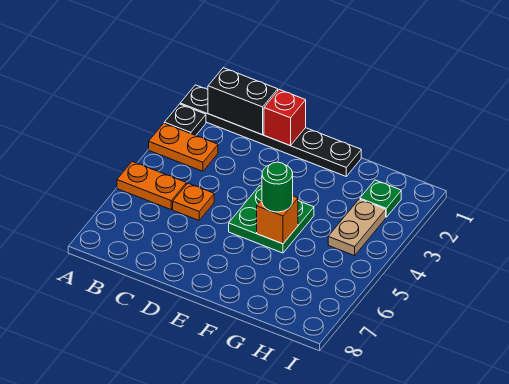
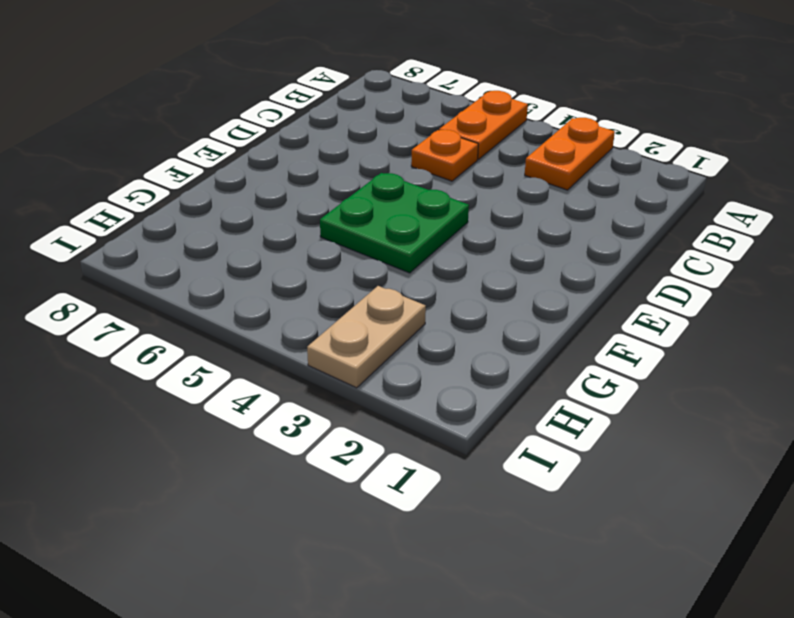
tan 1x2 plate [307,286,426,388] -> tan 1x2 plate turned to [328,199,386,256]
none -> black 1x6 plate [180,85,361,176]
none -> black 1x1 plate [164,104,206,135]
none -> green 1x1 plate [360,180,401,217]

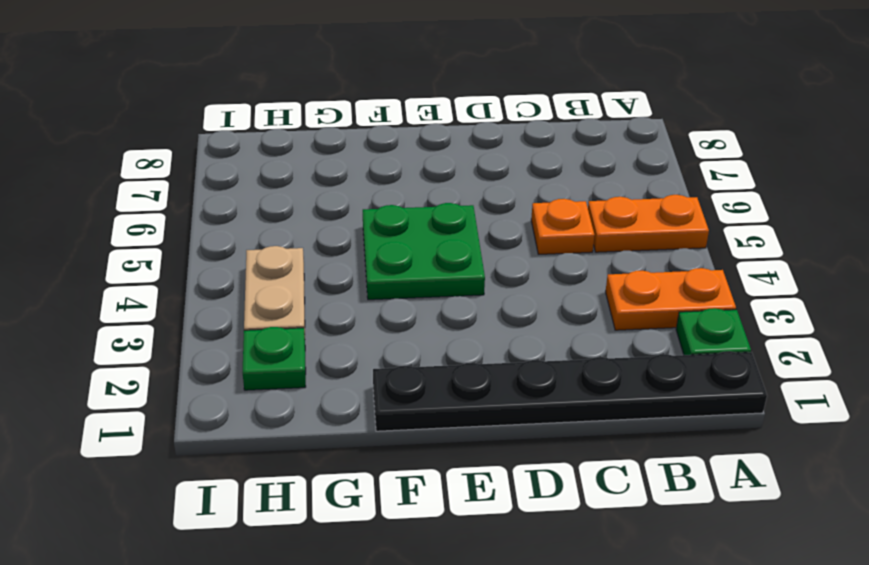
green 1x1 plate [676,308,751,355] -> black 1x1 plate [164,104,206,135]
none -> black 1x2 brick [208,68,278,135]
none -> red 1x1 brick [264,90,306,146]
none -> orange 1x1 brick [257,196,298,244]

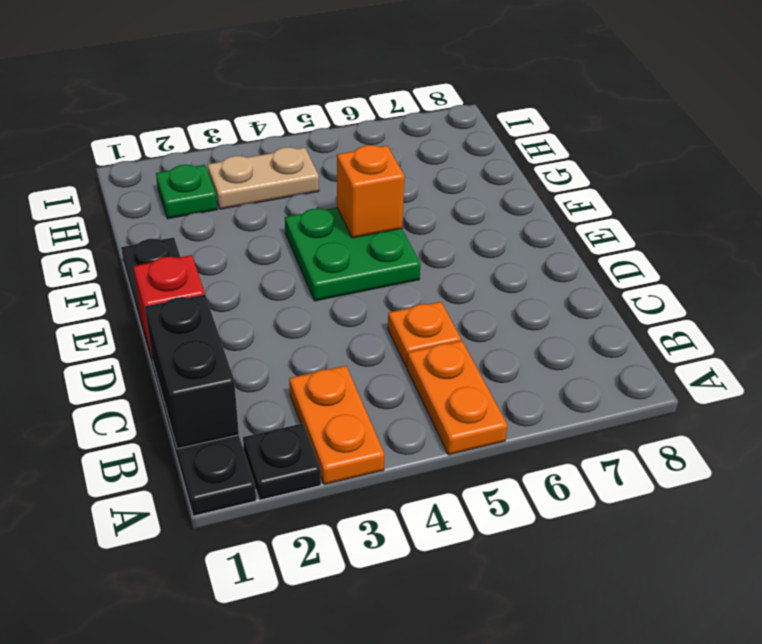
none -> green 1x1 round brick [262,162,293,212]

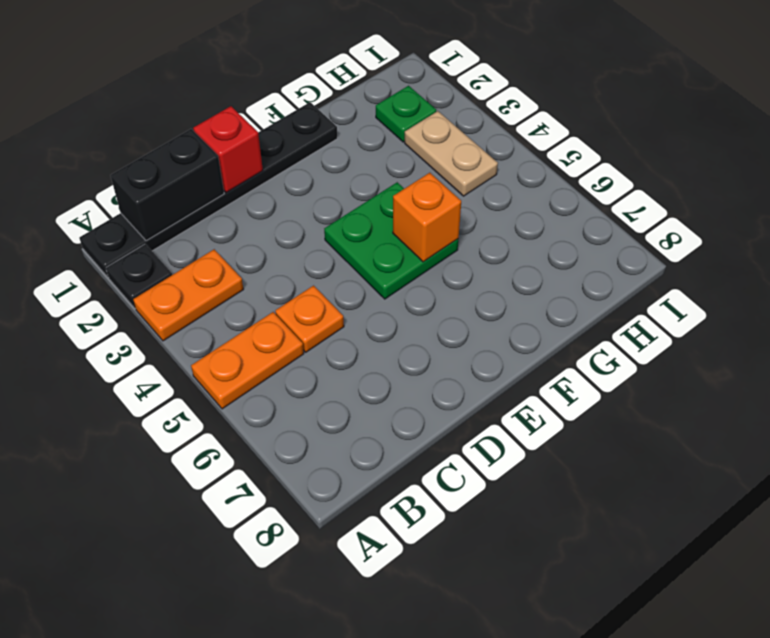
none -> green 1x1 round brick [262,162,293,212]

